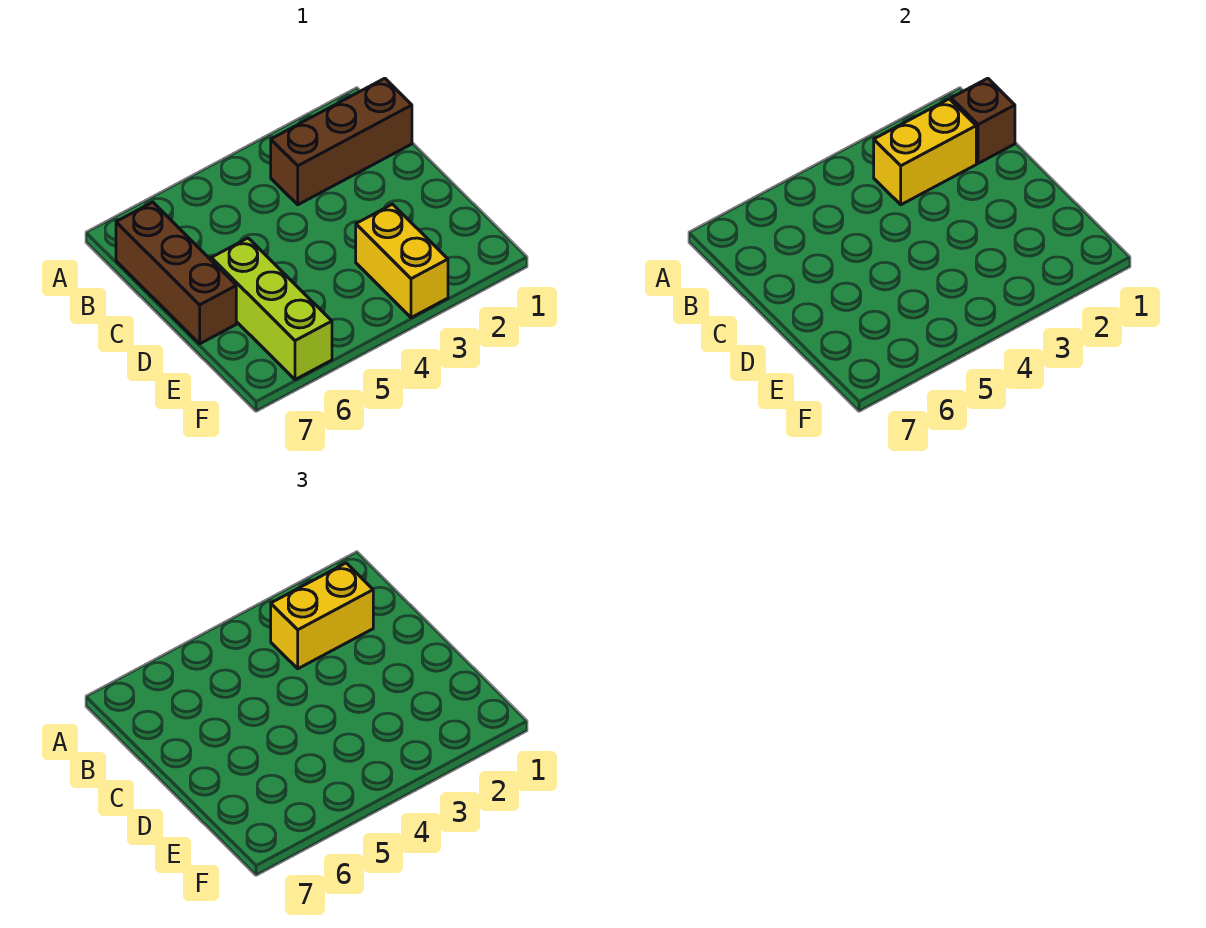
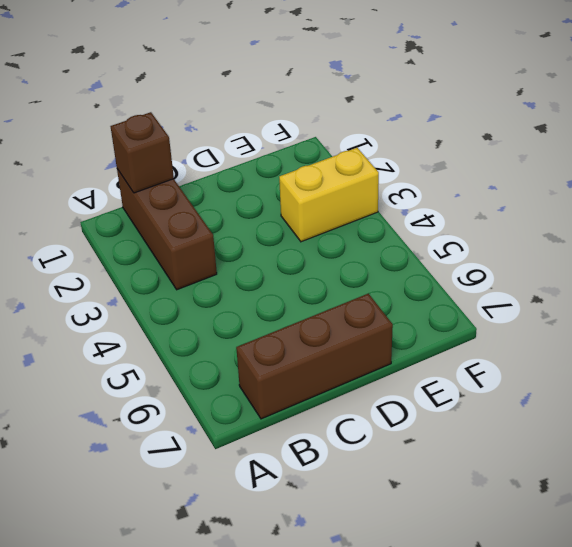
none -> lime 1x3 brick [211,238,332,380]
none -> yellow 1x2 brick [874,99,976,205]

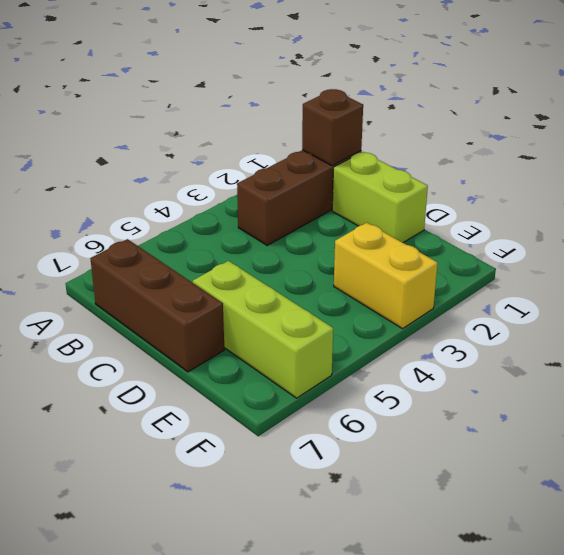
lime 1x2 brick [332,152,428,243] -> none
none -> yellow 1x2 brick [874,99,976,205]
none -> yellow 1x2 brick [271,563,373,669]

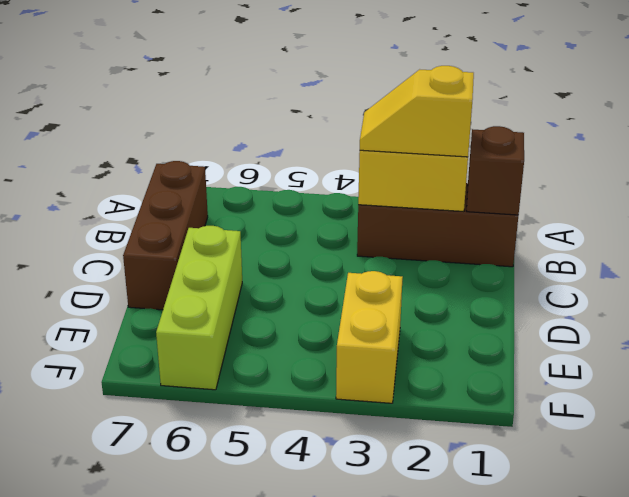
yellow 1x2 slope [360,66,474,157] -> yellow 1x2 brick [271,563,373,669]

